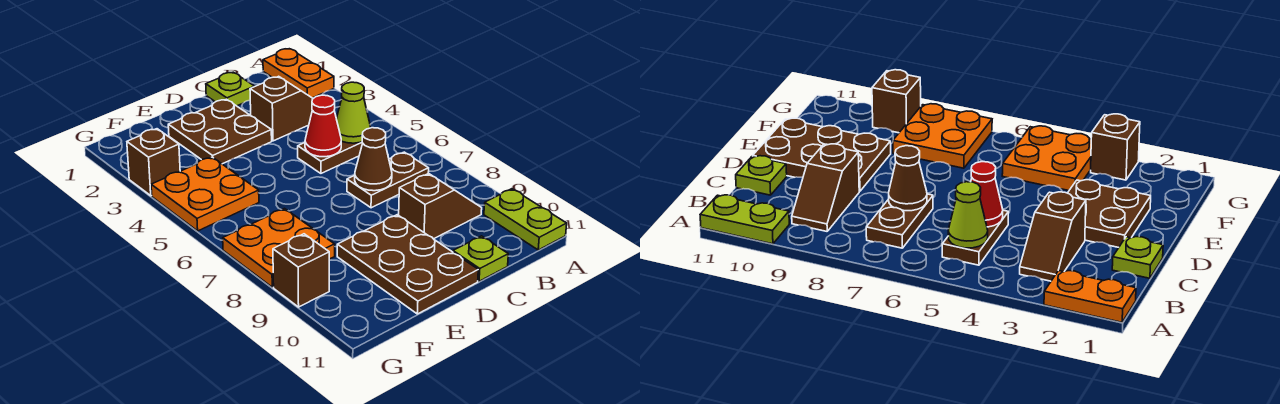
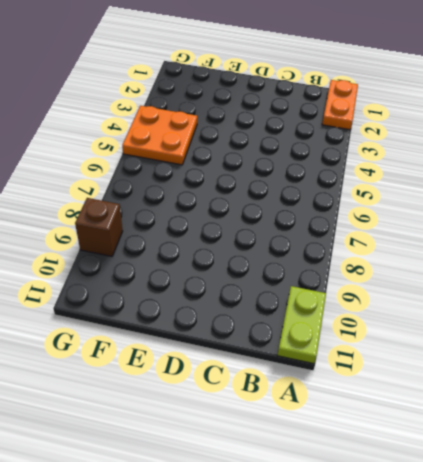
none -> brown 1x2 slope [250,76,313,141]
none -> brown 1x2 plate [298,141,363,173]
none -> brown 1x2 plate [347,152,429,208]

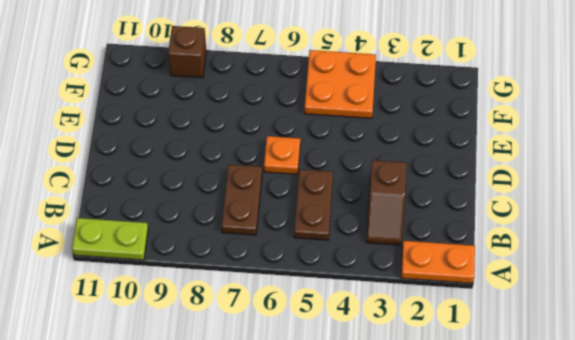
orange 1x1 plate [264,136,300,174] -> none
none -> brown 1x2 slope [399,173,482,239]
none -> lime 1x1 plate [206,72,255,106]
none -> lime 1x1 plate [453,236,508,281]

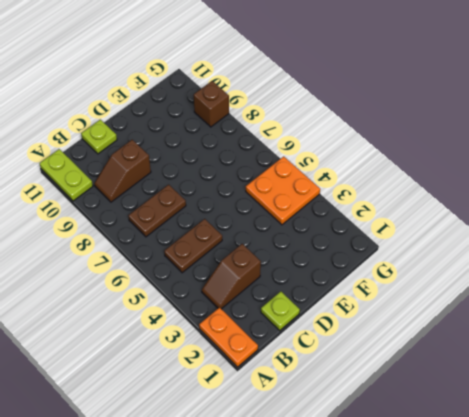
none -> brown 2x2 plate [168,99,272,164]
none -> brown 2x3 plate [337,215,478,314]
none -> orange 2x2 plate [223,209,335,287]

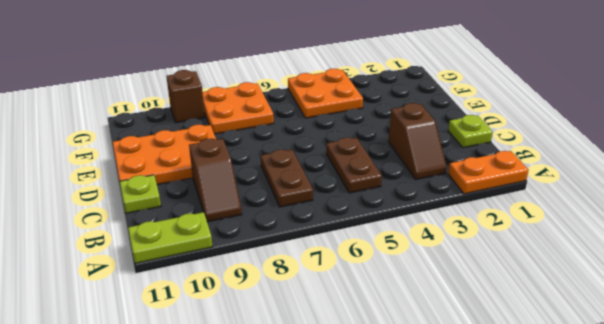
orange 2x3 plate [113,125,216,184] -> brown 2x3 plate [337,215,478,314]
none -> brown 2x2 plate [168,99,272,164]
none -> brown 1x1 brick [127,129,180,196]
none -> lime 1x1 cone [336,82,370,143]

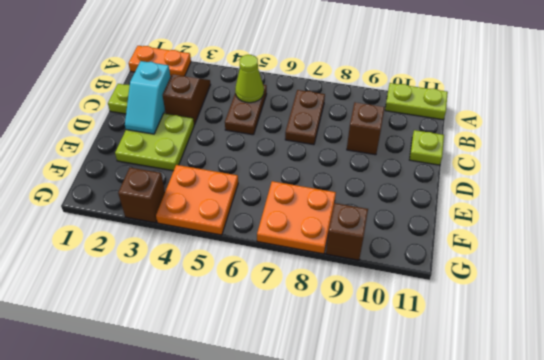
cyan 1x2 slope [125,61,170,134] -> none
lime 2x2 plate [115,113,194,171] -> brown 2x2 plate [168,99,272,164]
none -> brown 2x3 plate [337,215,478,314]
none -> red 1x1 cone [305,95,341,157]
none -> brown 1x1 cone [355,128,392,191]

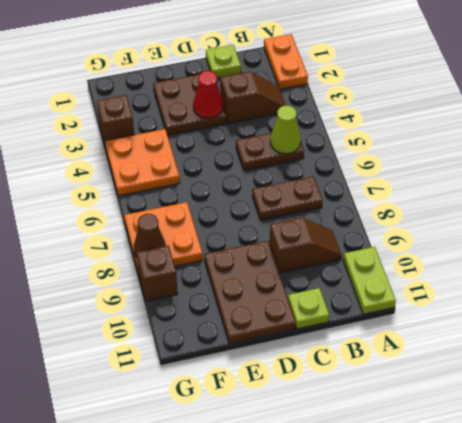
red 1x1 cone [193,71,223,119] -> red 1x1 cone moved to [305,95,341,157]
brown 1x1 cone [134,214,166,257] -> brown 1x1 cone moved to [355,128,392,191]

